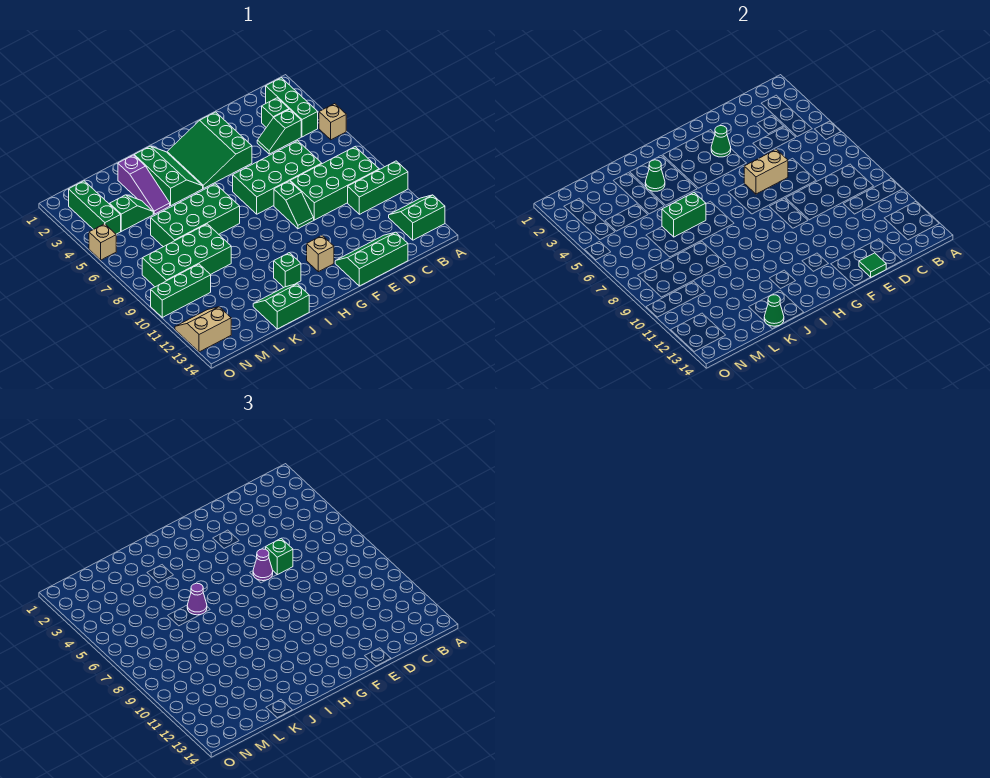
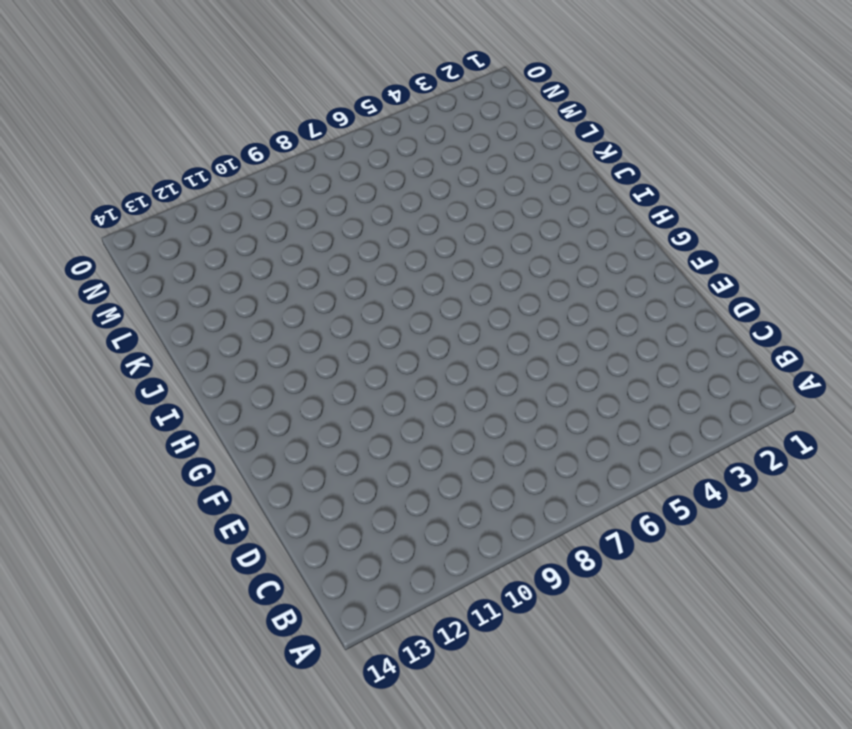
none -> tan 1x1 brick [319,104,346,140]
none -> green 1x3 brick [348,161,408,214]
none -> green 2x2 slope [389,195,445,240]
none -> green 1x3 brick [266,78,318,137]

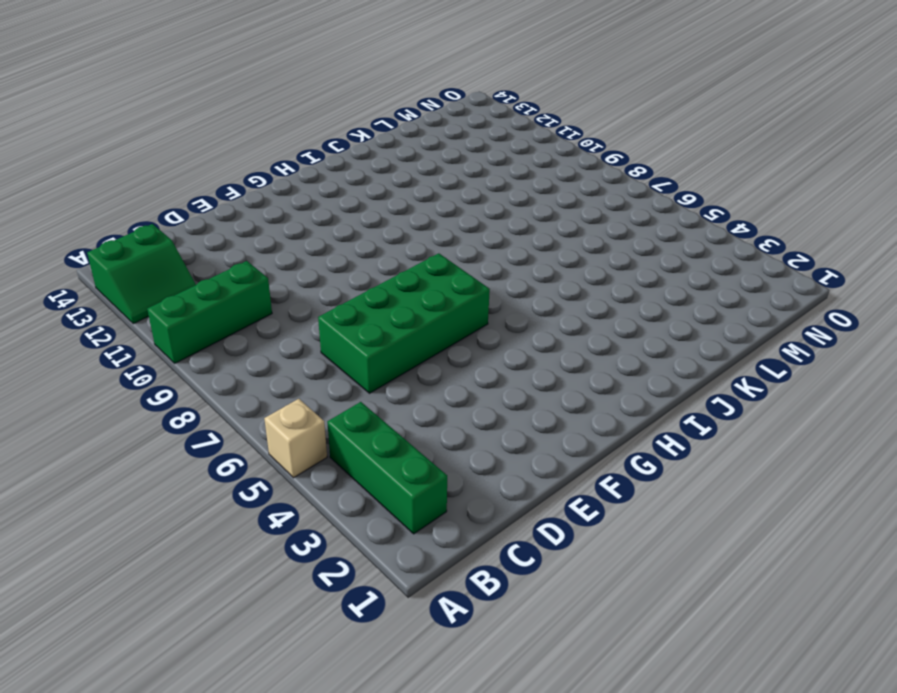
none -> green 2x4 brick [290,147,379,220]
none -> green 1x1 brick [262,98,289,127]
none -> green 1x2 slope [257,109,301,154]
none -> green 2x3 slope [335,232,408,286]

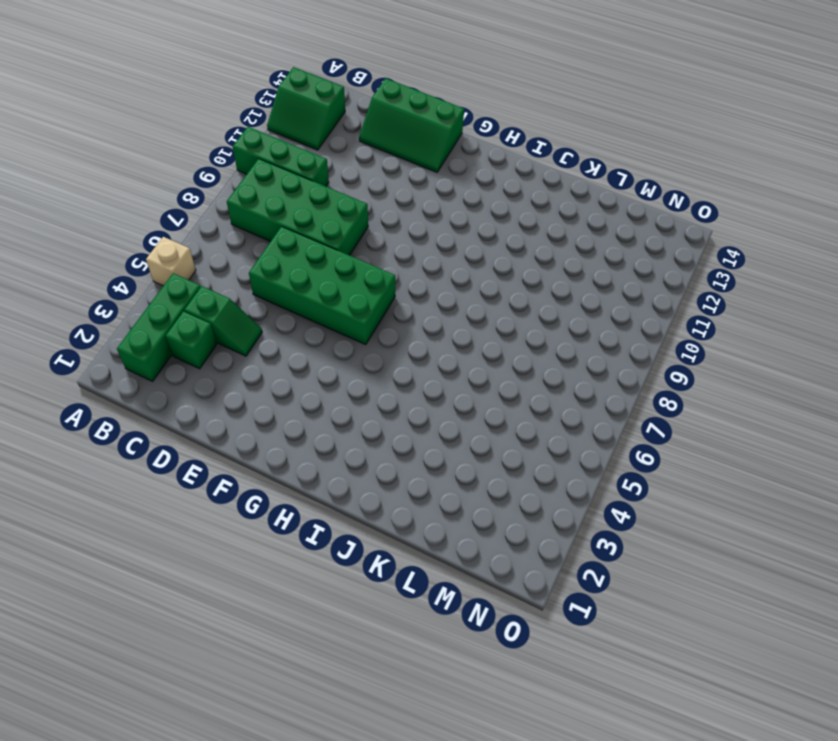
none -> green 3x3 slope [167,112,252,188]
none -> green 1x2 slope [274,181,314,229]
none -> tan 1x1 brick [307,236,334,272]
none -> green 2x3 slope [134,146,203,205]

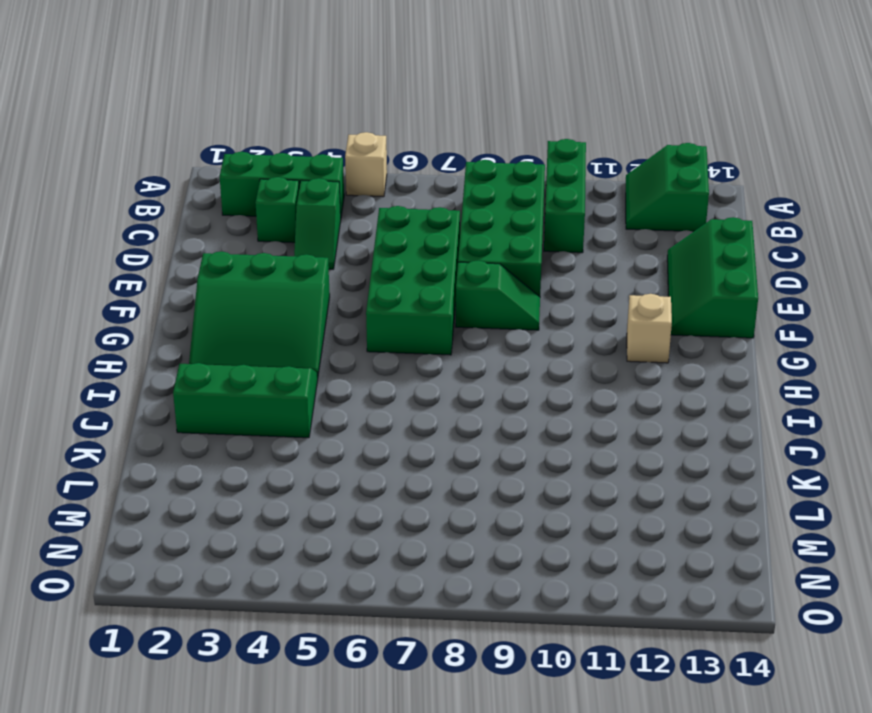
none -> green 2x4 brick [151,184,240,247]
none -> green 1x1 brick [274,253,301,287]
none -> green 2x2 slope [253,284,309,329]
none -> purple 1x3 slope [118,155,170,214]

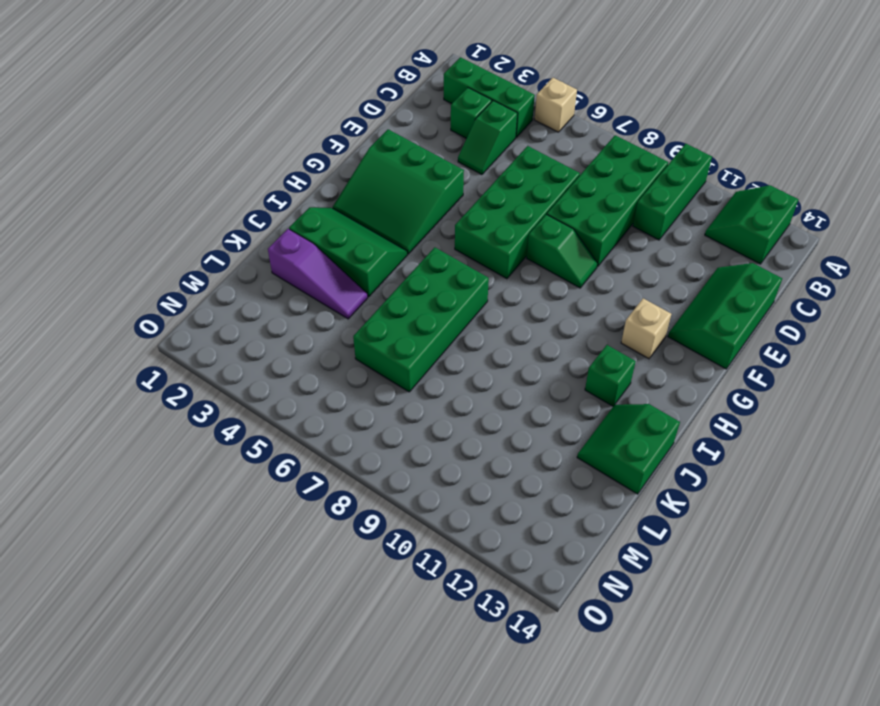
none -> green 2x4 brick [142,224,231,287]
none -> green 1x2 slope [110,195,153,231]
none -> green 1x3 brick [151,264,211,317]
none -> green 1x3 brick [69,181,121,234]

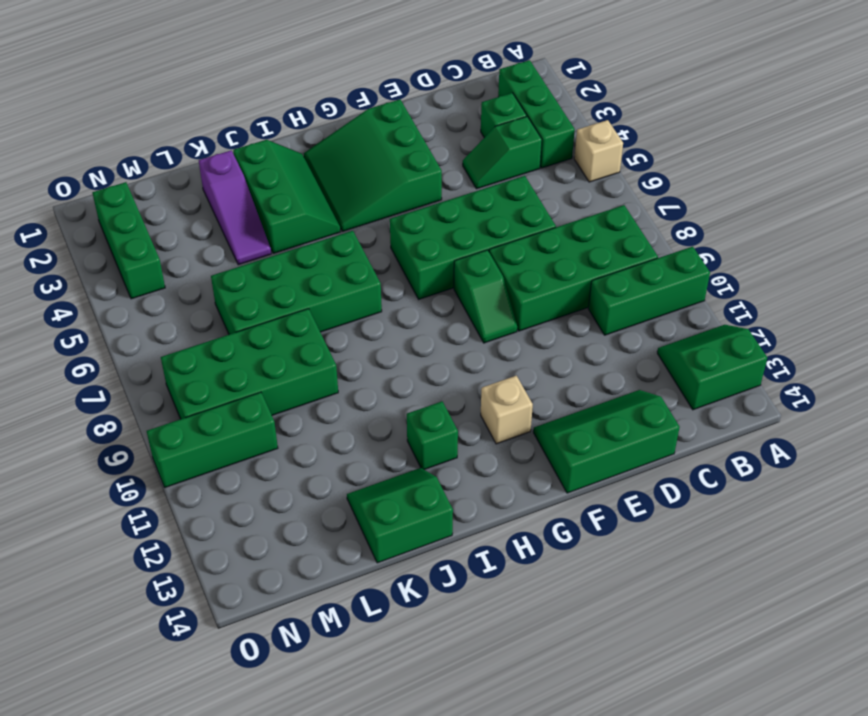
none -> green 1x2 slope [110,195,153,231]
none -> tan 2x2 slope [175,307,231,352]
none -> tan 1x1 brick [89,224,116,260]
none -> tan 1x2 brick [744,149,788,194]

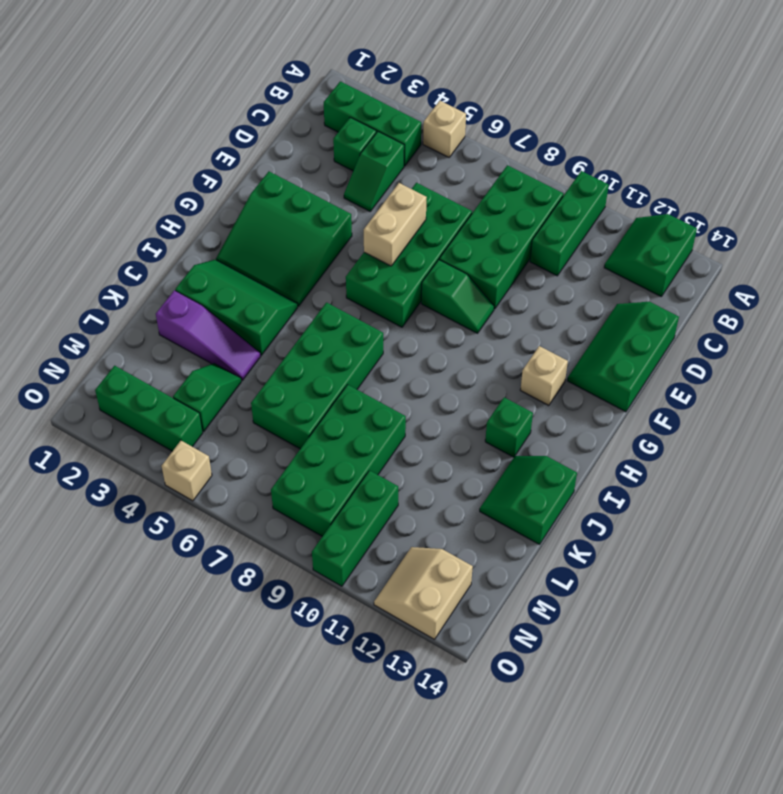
none -> green 1x1 tile [859,253,886,277]
none -> green 1x1 cone [711,126,731,157]
none -> green 1x1 cone [645,160,665,191]
none -> green 1x2 brick [662,193,706,237]

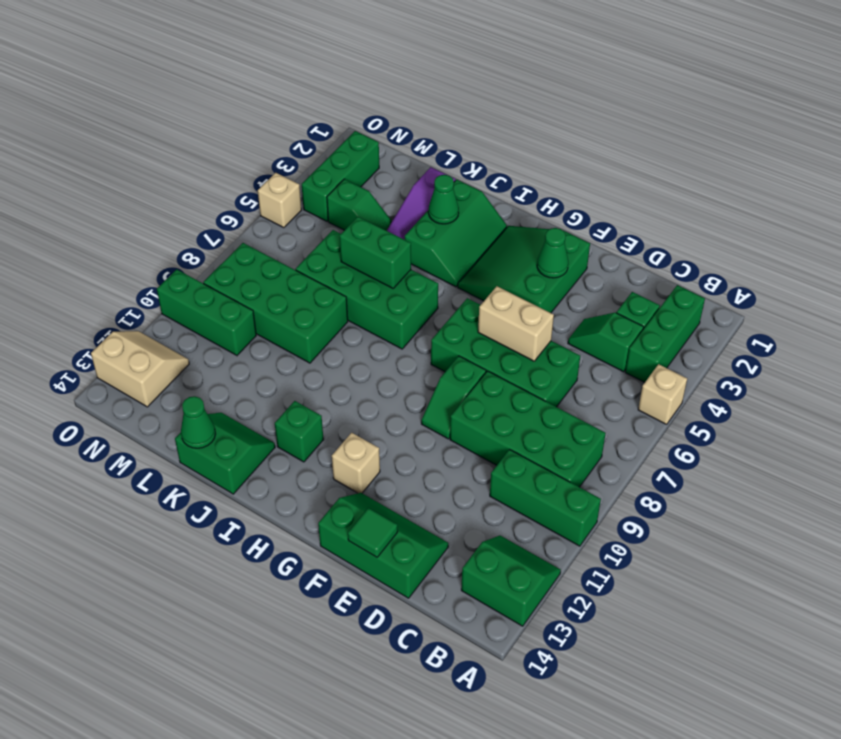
none -> green 1x1 brick [266,538,293,575]
none -> purple 1x1 cone [253,549,273,581]
none -> purple 1x1 cone [187,583,207,615]

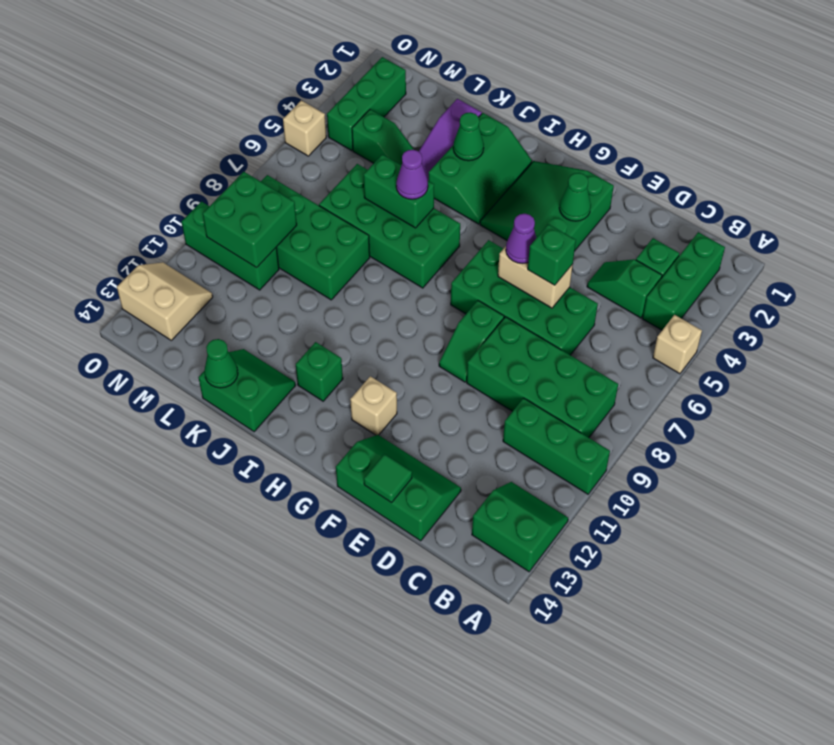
green 2x2 brick [203,172,297,268] -> none

